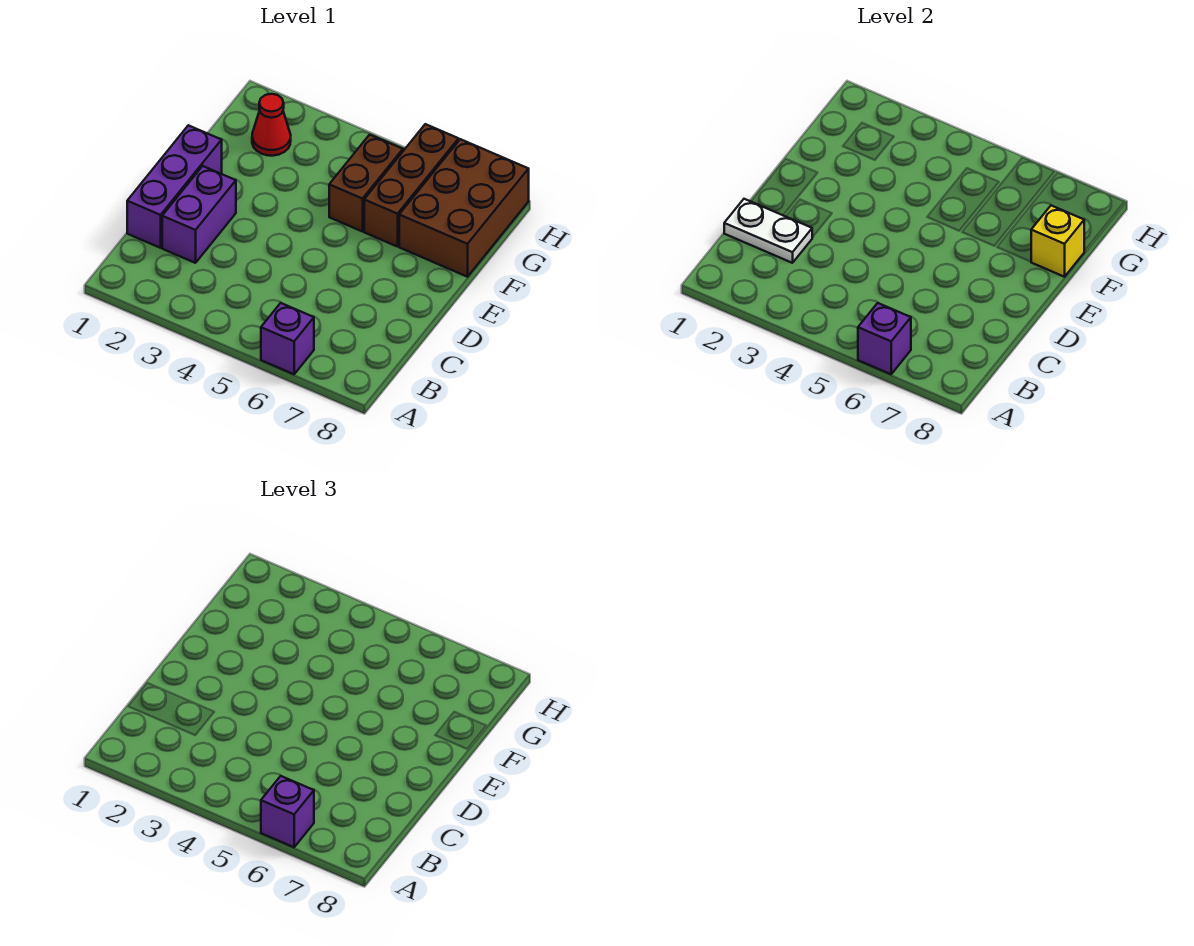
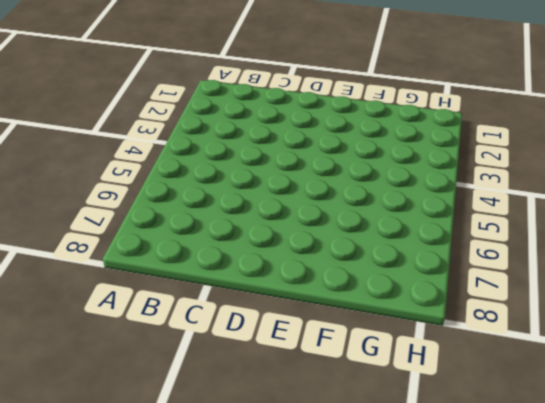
none -> purple 1x1 brick [261,303,314,374]
none -> purple 1x3 brick [127,125,222,248]

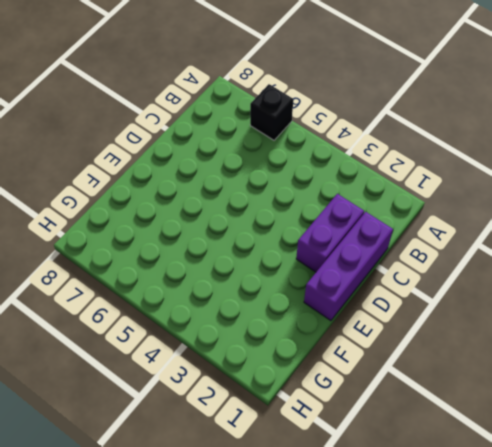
black 1x1 brick [250,84,293,140] -> purple 1x1 brick [261,303,314,374]
none -> brown 1x2 brick [329,135,403,232]
none -> brown 1x3 brick [364,124,459,247]

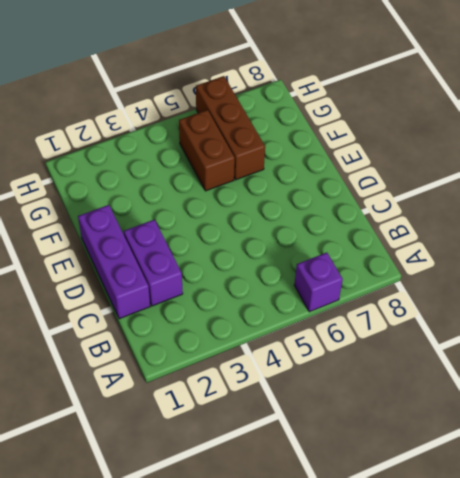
none -> brown 2x3 brick [399,139,529,277]
none -> red 1x1 cone [252,94,291,156]

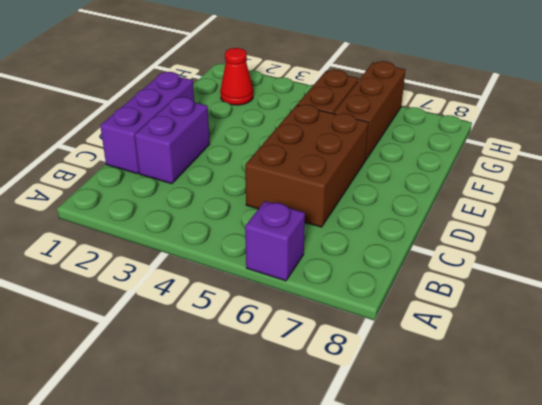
brown 2x3 brick [245,104,369,227] -> brown 2x3 brick moved to [399,139,529,277]
none -> purple 1x1 brick [858,303,911,374]
none -> white 1x2 plate [724,199,812,263]

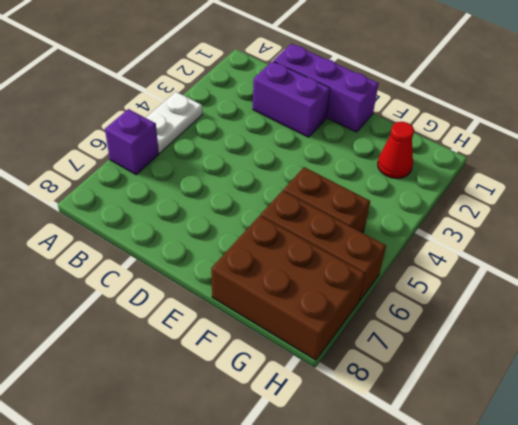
white 1x2 plate [146,92,202,153] -> white 1x2 plate moved to [724,199,812,263]
none -> purple 1x1 brick [858,303,911,374]
none -> yellow 1x1 brick [1031,205,1084,277]

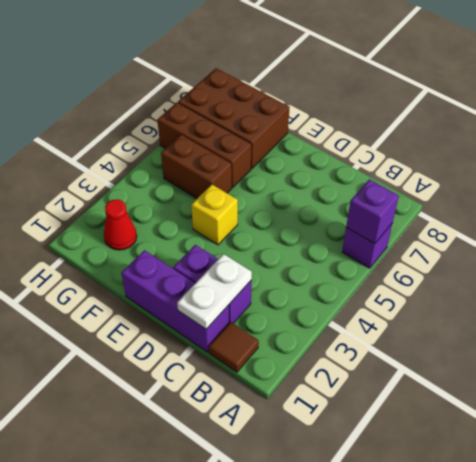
brown 1x1 tile [209,322,259,372] -> none
yellow 1x1 brick [191,185,238,245] -> yellow 1x1 brick moved to [1031,205,1084,277]
none -> purple 1x1 brick [261,776,314,847]

